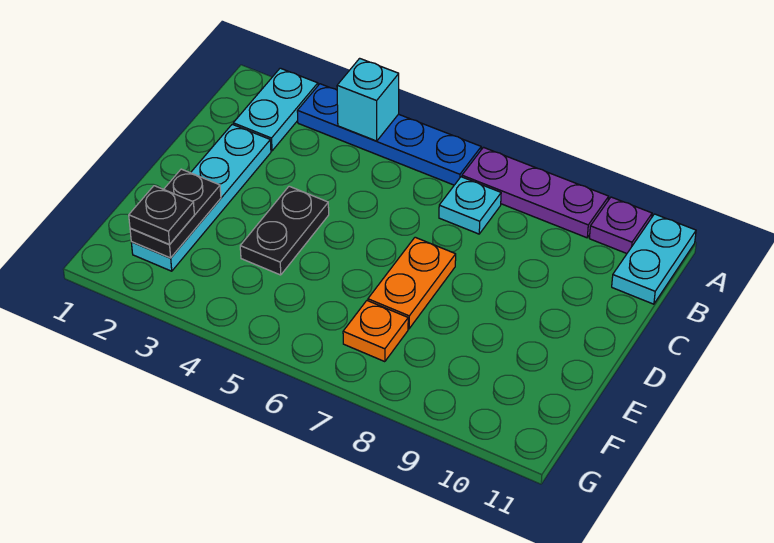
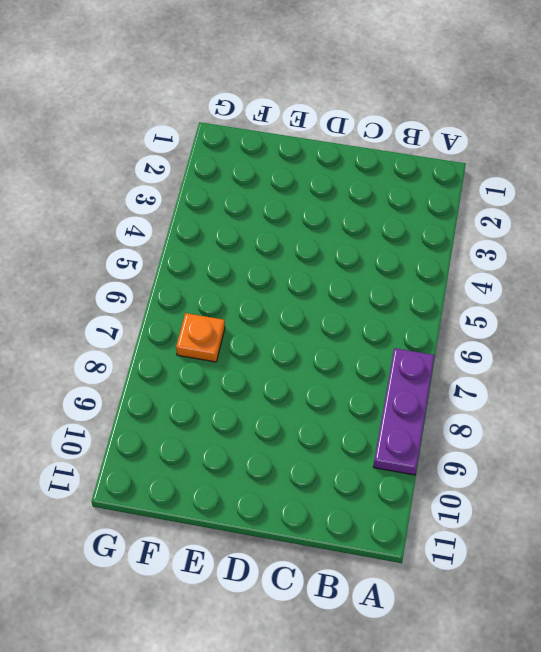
none -> cyan 1x2 plate [233,68,318,151]
none -> blue 1x4 plate [297,84,481,185]
none -> purple 1x1 plate [589,197,652,253]

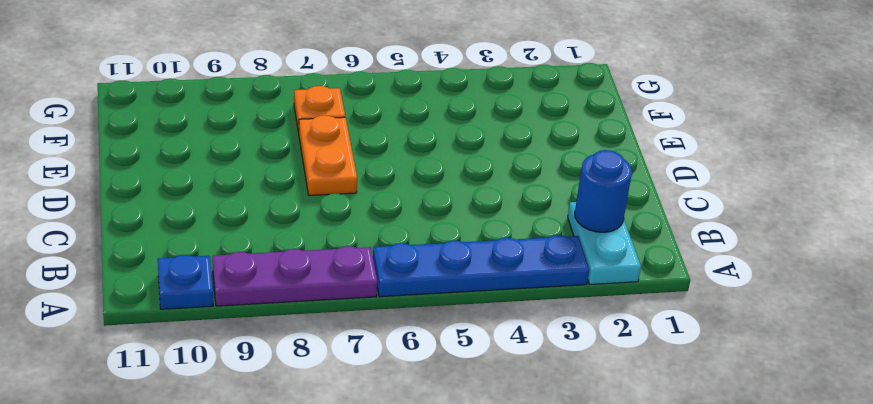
blue 1x1 plate [158,255,213,309] -> purple 1x1 plate [589,197,652,253]
blue 1x1 round brick [575,150,632,232] -> none
none -> cyan 1x2 plate [612,214,696,304]
none -> cyan 1x1 plate [439,177,501,234]
none -> cyan 1x4 plate [131,124,271,271]

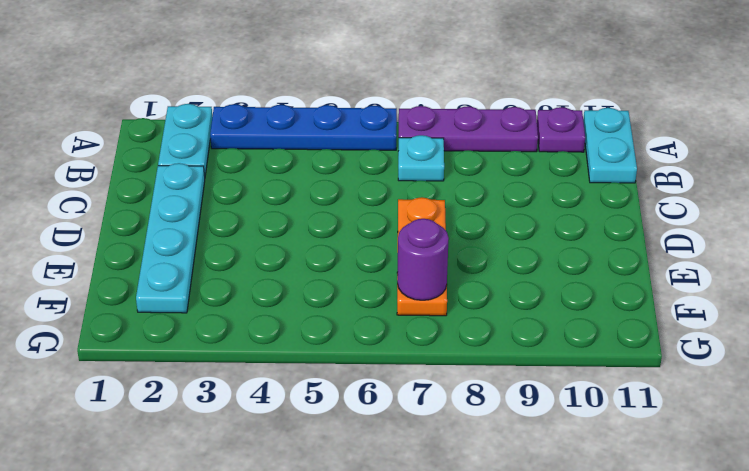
purple 1x1 round brick [397,219,449,300] -> none
none -> black 1x2 plate [240,186,329,275]
none -> cyan 1x1 brick [337,58,399,141]
none -> black 1x2 plate [130,169,221,258]

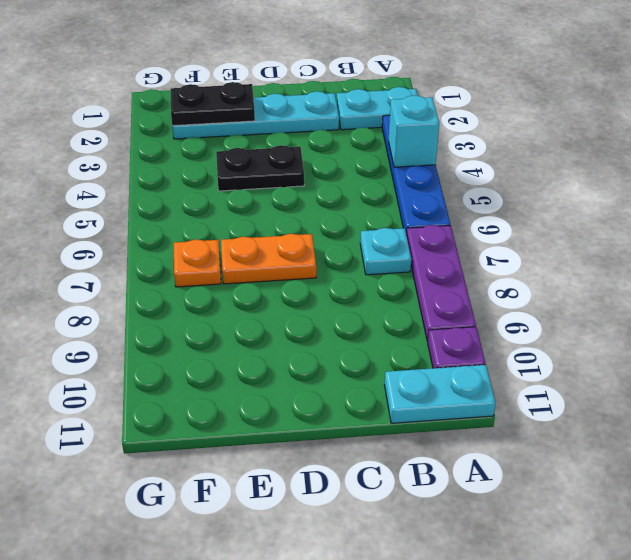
none -> black 1x1 plate [129,186,194,244]

